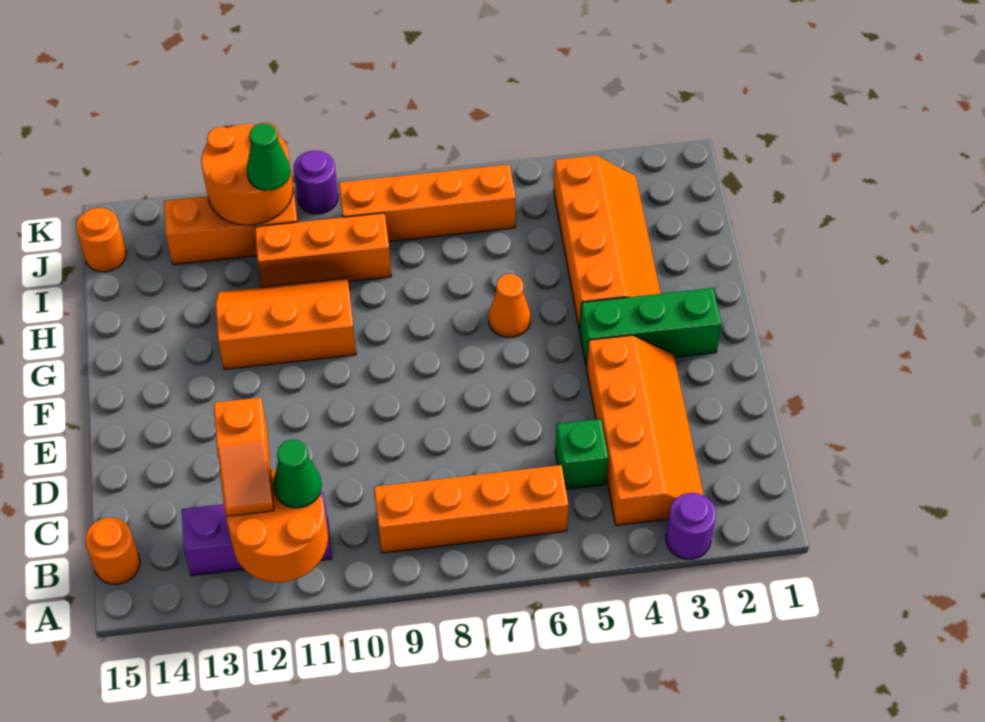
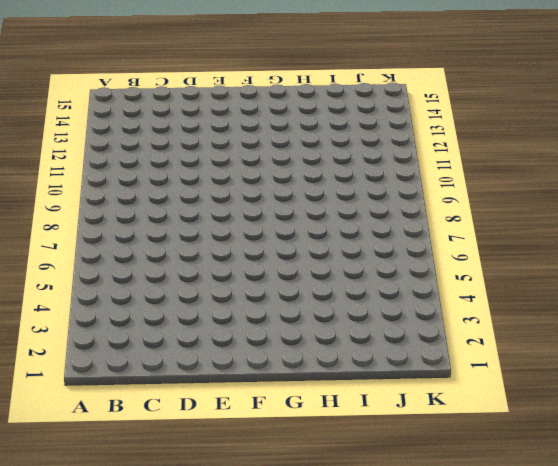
none -> purple 1x1 round brick [666,493,716,559]
none -> orange 2x4 slope [587,335,704,525]
none -> orange 1x4 brick [374,465,568,553]

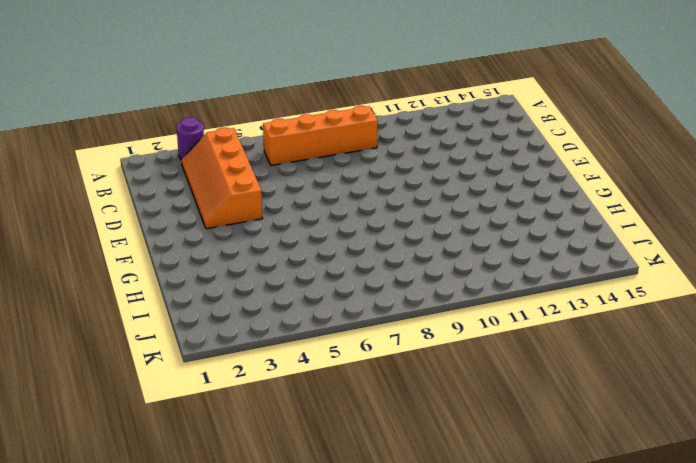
none -> purple 1x3 brick [182,493,332,576]
none -> orange 1x1 round brick [85,518,140,584]
none -> green 1x1 brick [555,419,608,489]

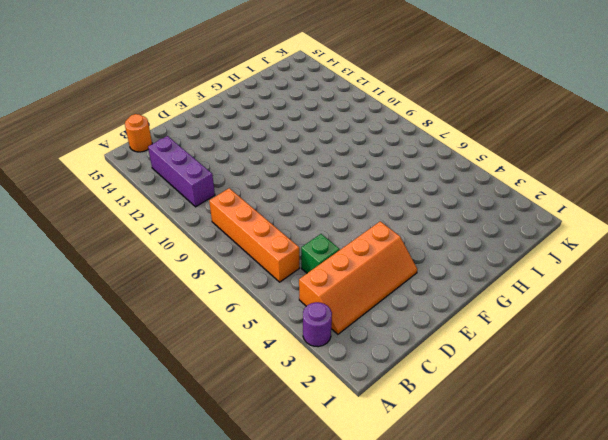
none -> green 1x3 brick [580,288,721,367]
none -> orange 2x4 slope [554,155,661,330]
none -> orange 1x1 cone [489,274,530,337]

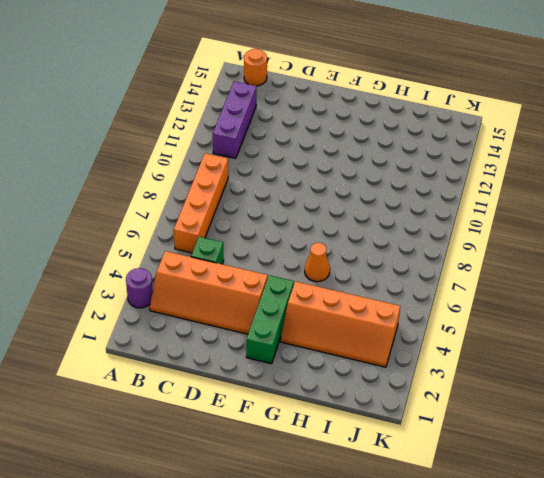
none -> orange 2x3 slope [216,278,356,369]
none -> orange 1x3 brick [255,213,391,287]
none -> orange 1x4 brick [339,164,515,242]

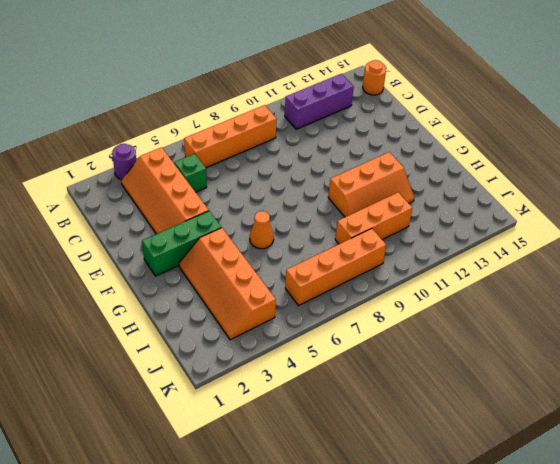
none -> orange 1x3 brick [164,190,298,265]
none -> orange 1x1 round brick [76,208,126,272]
none -> purple 1x1 round brick [294,151,338,214]

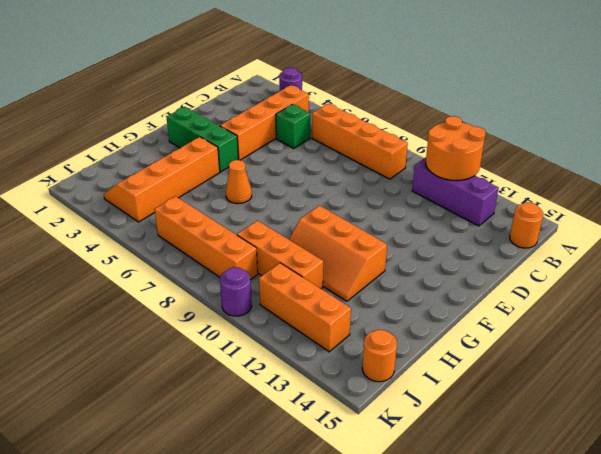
none -> orange 2x2 round brick [201,122,293,225]
none -> green 1x1 cone [274,440,322,508]
none -> orange 1x2 slope [214,397,274,516]

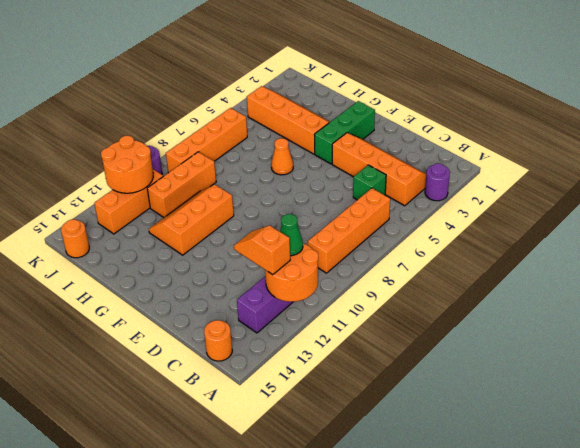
orange 1x2 slope [234,225,290,275] -> orange 1x2 slope turned to [214,397,274,516]
none -> green 1x1 cone [247,123,290,190]

